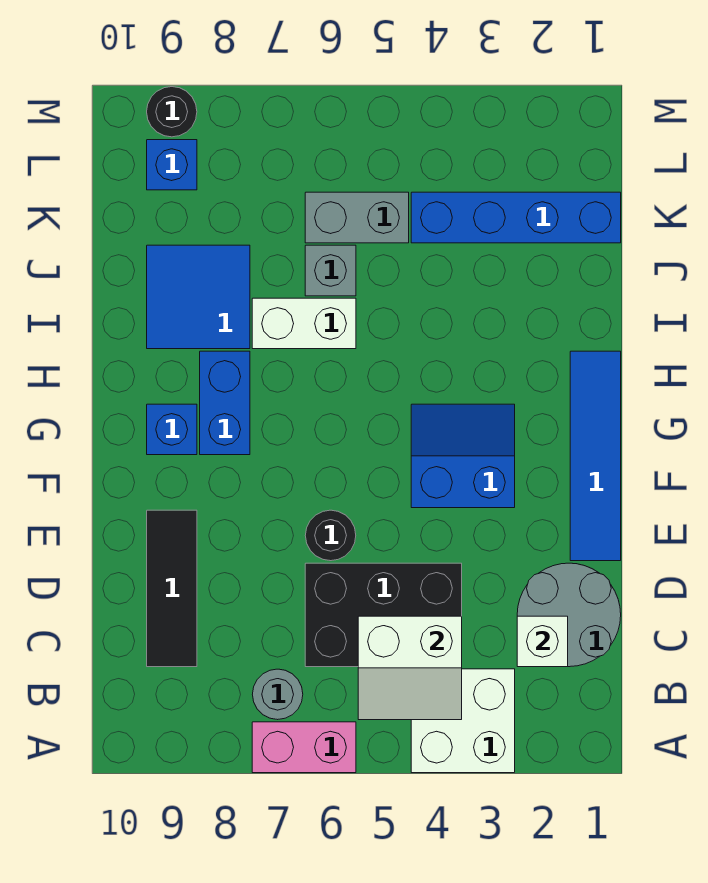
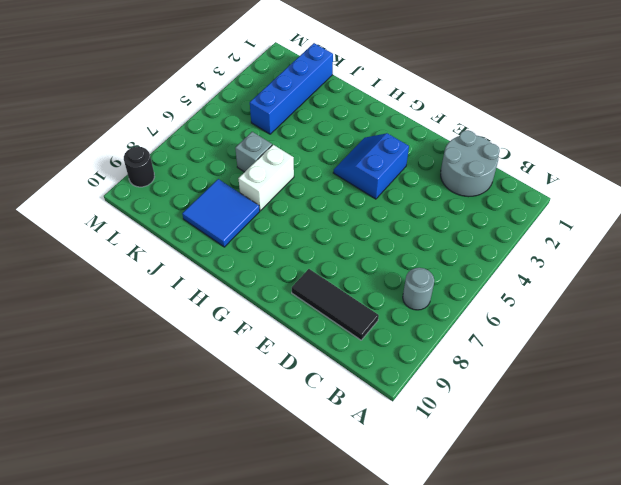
none -> white 2x2 brick [411,669,515,773]
none -> pink 1x2 brick [252,722,356,773]
none -> black 2x3 brick [305,563,462,667]

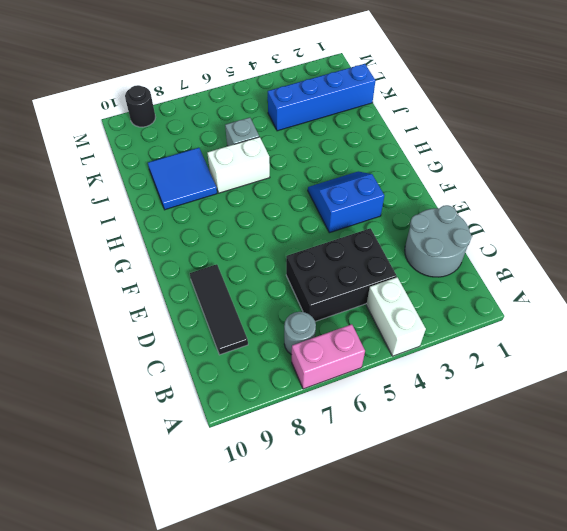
white 1x2 brick [366,277,426,356] -> white 2x2 brick [411,669,515,773]
none -> blue 1x4 tile [570,351,621,561]
none -> black 1x1 round brick [305,510,356,561]
none -> blue 1x2 brick [200,351,250,455]

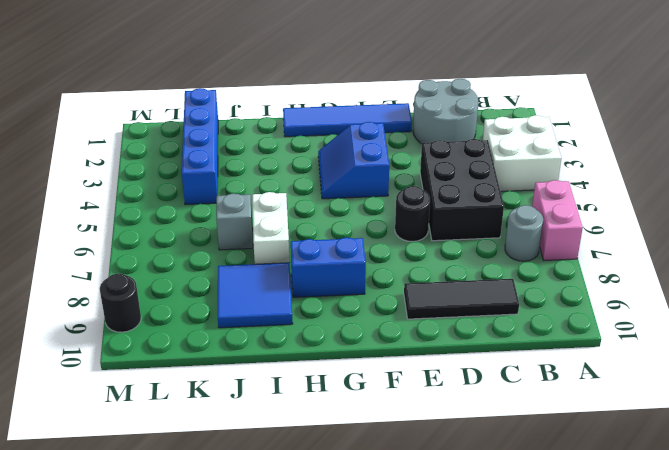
none -> blue 1x1 brick [147,404,197,455]
none -> grey 1x2 brick [305,192,409,243]
none -> blue 1x1 brick [147,140,197,190]

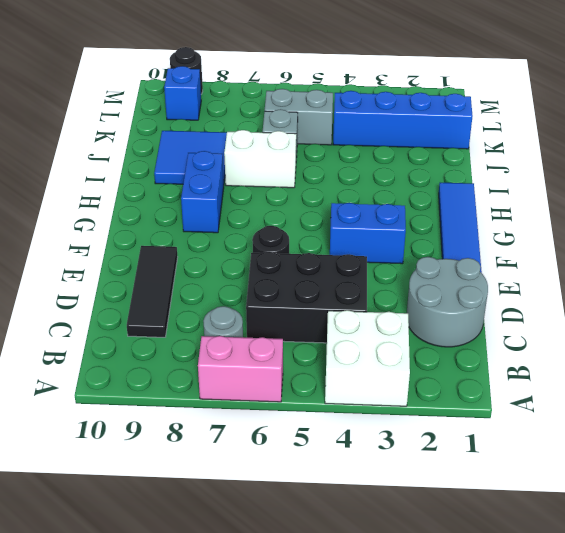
none -> blue 1x1 brick [147,404,197,455]
none -> white 2x2 slope [358,616,462,720]
none -> white 1x1 brick [517,616,568,667]

